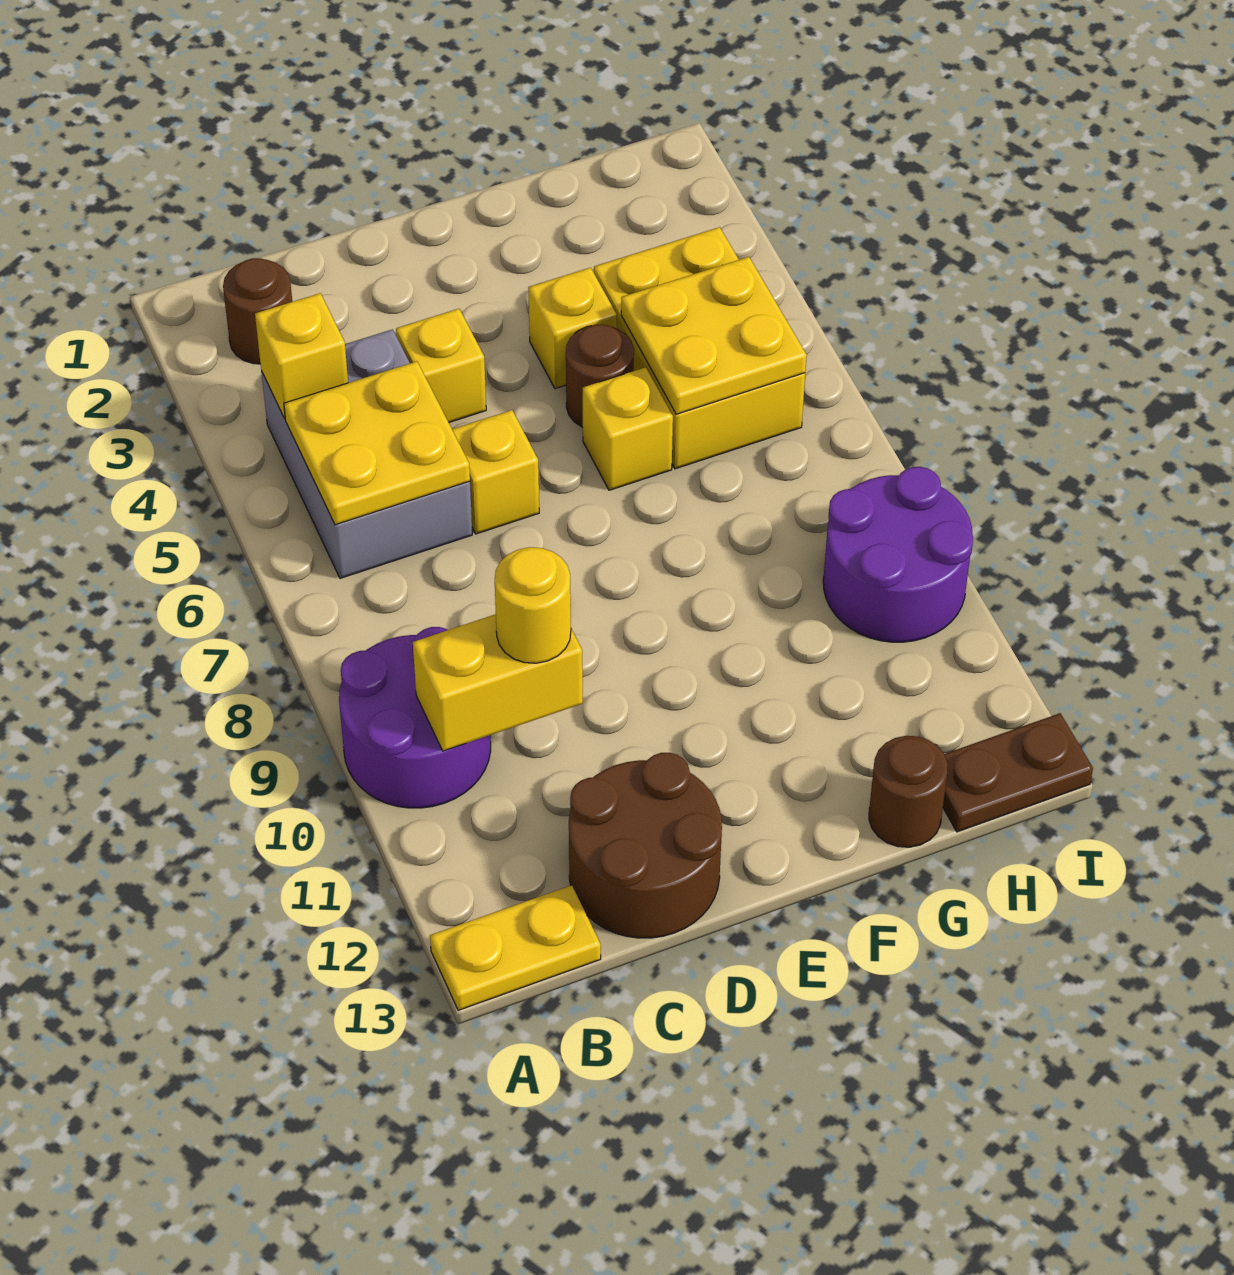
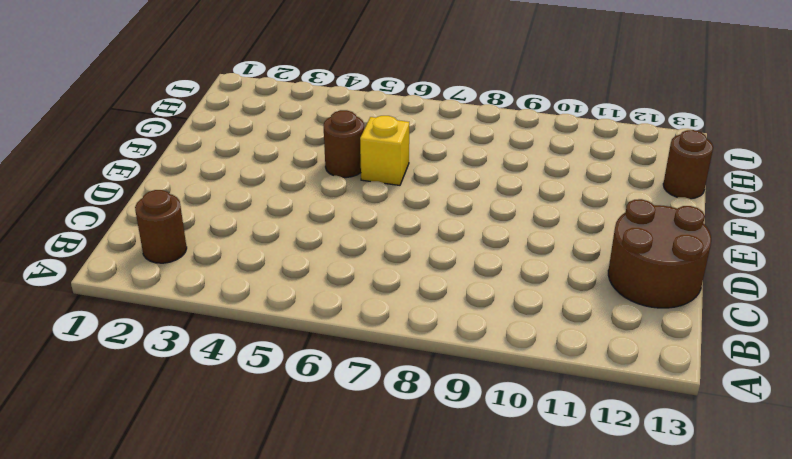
none -> purple 2x2 round brick [339,627,491,808]
none -> yellow 1x2 plate [430,885,601,1010]
none -> grey 2x3 brick [261,329,472,578]

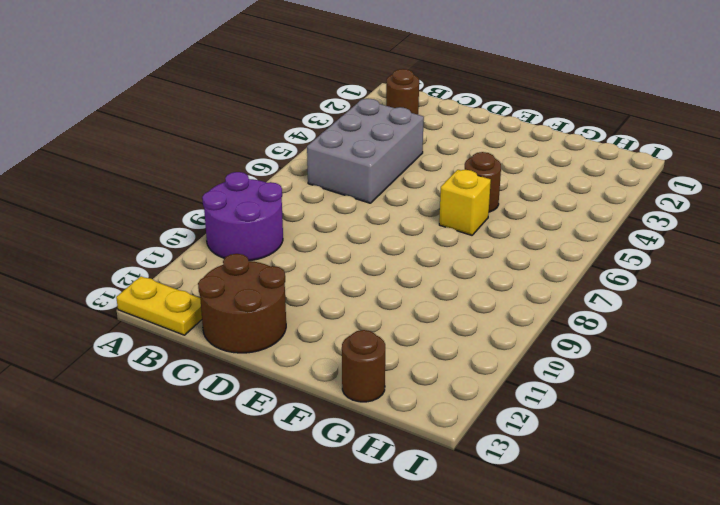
none -> yellow 1x1 brick [396,309,486,422]
none -> yellow 1x1 brick [452,410,539,534]
none -> yellow 1x1 brick [528,268,617,389]

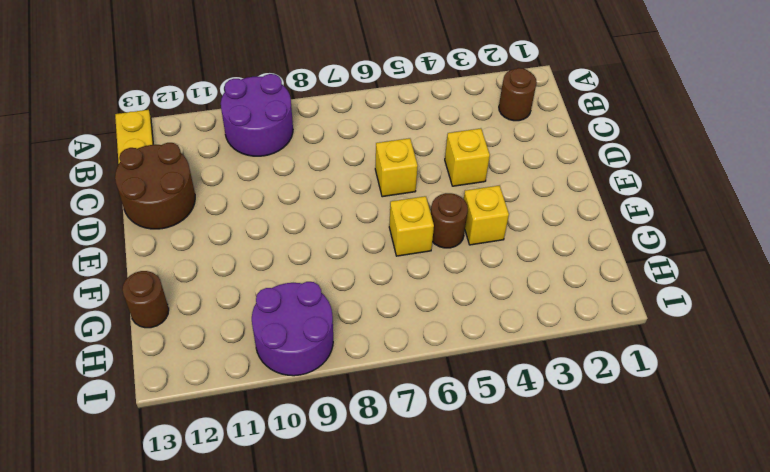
none -> grey 2x3 brick [261,329,472,578]
none -> yellow 2x3 brick [594,227,805,469]
none -> brown 1x2 plate [943,713,1093,832]

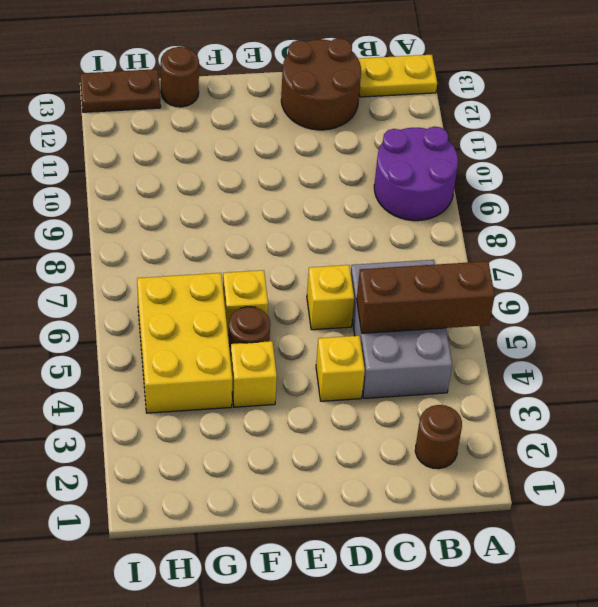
brown 1x3 brick [357,261,495,333] -> yellow 2x2 plate [284,361,470,525]
none -> purple 2x2 round brick [823,467,973,642]
none -> yellow 1x1 brick [255,293,348,419]
none -> yellow 1x2 brick [413,614,583,751]

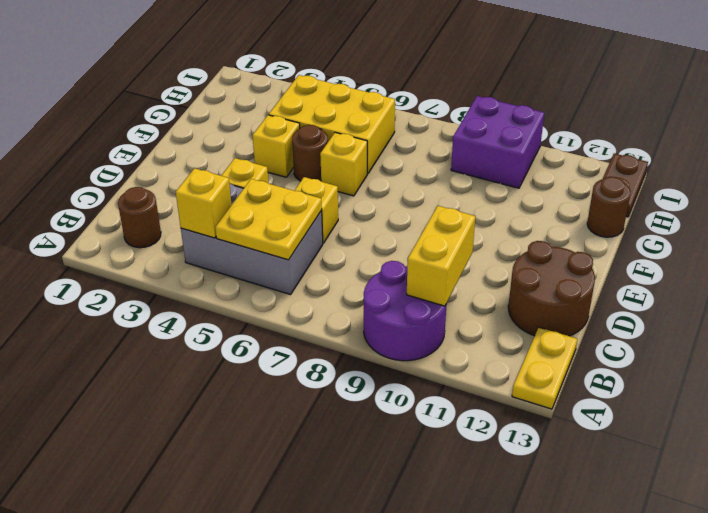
purple 2x2 brick [451,96,544,188] -> purple 2x2 round brick [823,467,973,642]
none -> yellow 2x2 plate [621,257,807,414]
none -> yellow 1x1 round brick [495,547,571,663]

